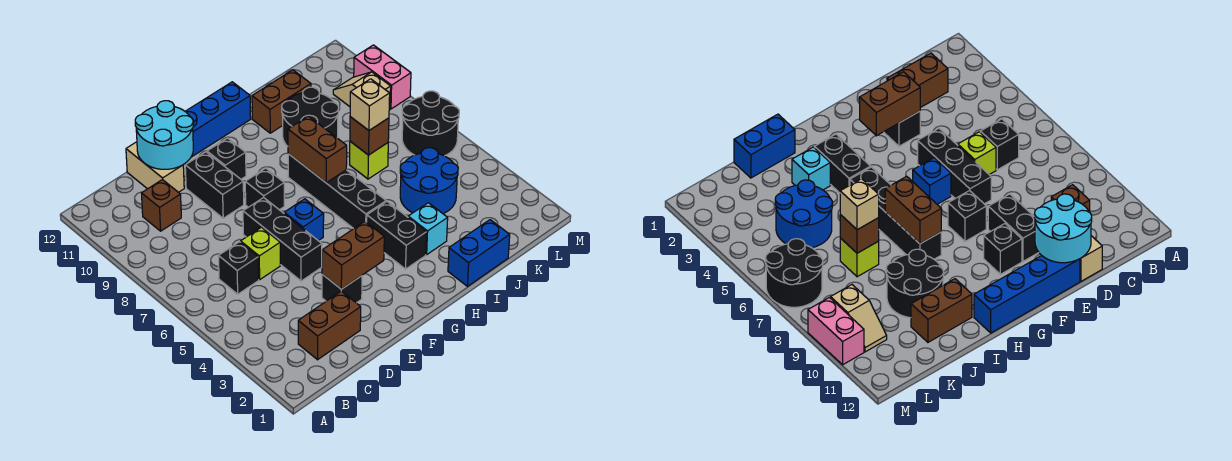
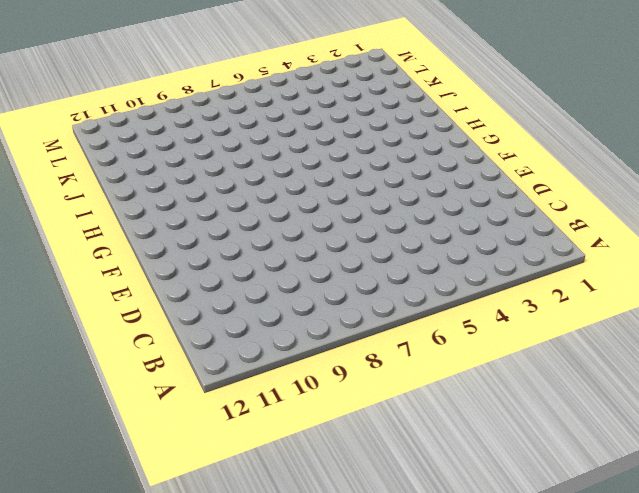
none -> brown 1x2 brick [298,291,361,360]
none -> black 1x1 brick [218,242,259,294]
none -> brown 1x1 brick [142,180,181,231]

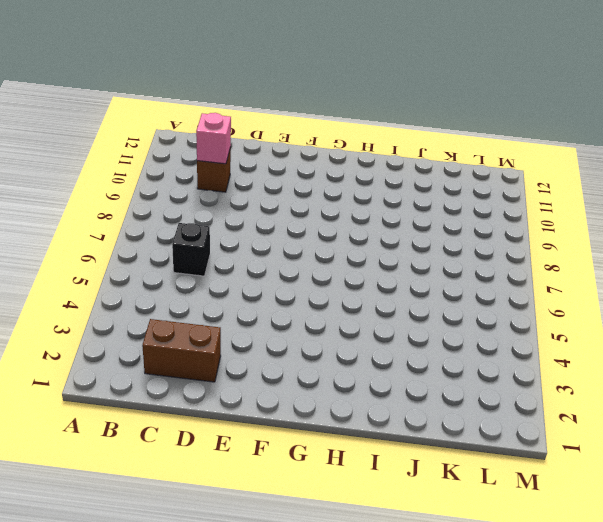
pink 1x1 brick [196,113,231,164] -> none
none -> lime 1x1 brick [241,227,280,279]
none -> tan 1x2 brick [126,142,184,192]
none -> black 1x1 brick [322,274,362,303]

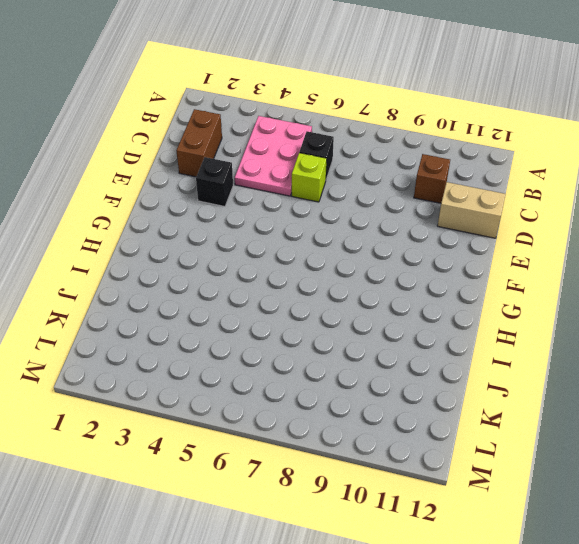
pink 2x3 plate [235,116,312,196] -> none
none -> black 1x3 brick [243,197,322,281]
none -> black 1x2 brick [185,152,244,218]
none -> blue 1x4 brick [185,82,251,157]

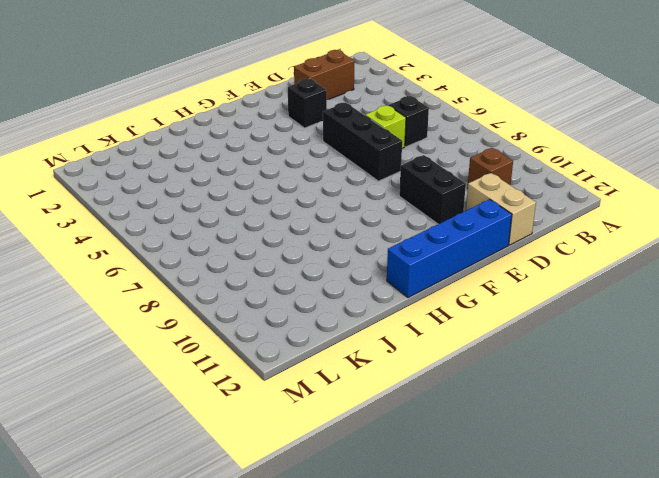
none -> blue 1x1 brick [284,199,324,241]
none -> black 1x1 brick [245,168,284,210]
none -> black 1x1 brick [207,138,246,179]

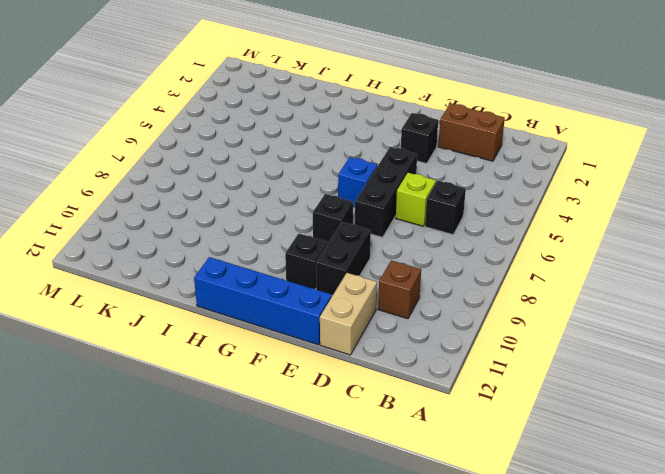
none -> black 1x2 brick [367,202,427,269]
none -> black 1x4 brick [288,154,386,229]
none -> blue 1x2 brick [448,220,510,286]

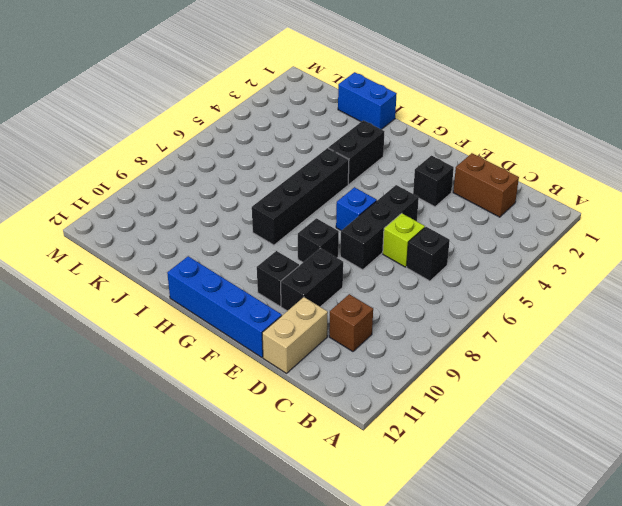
none -> cyan 1x1 brick [408,203,448,255]
none -> black 2x2 round brick [282,87,339,146]
none -> brown 1x2 brick [252,70,311,133]

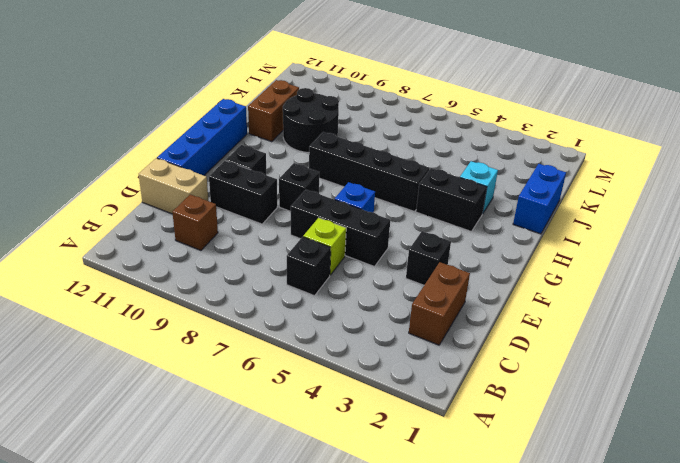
none -> blue 2x2 round brick [400,148,458,214]
none -> lime 1x1 brick [350,141,388,179]
none -> black 2x2 round brick [402,91,459,156]

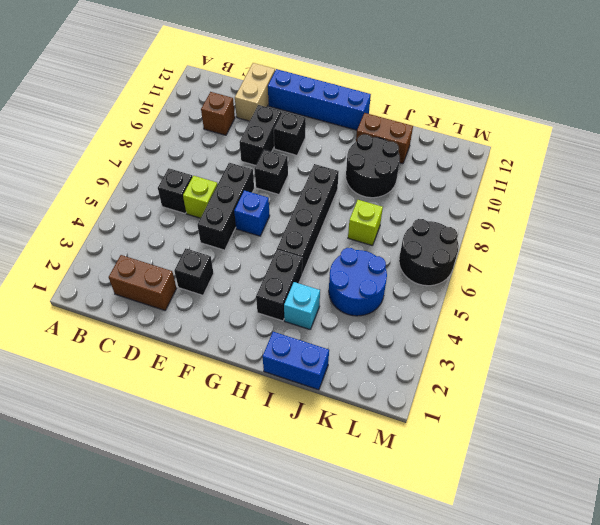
none -> tan 1x2 slope [333,72,391,110]
none -> pink 1x2 brick [354,45,411,109]
none -> cyan 2x2 round brick [135,101,193,169]

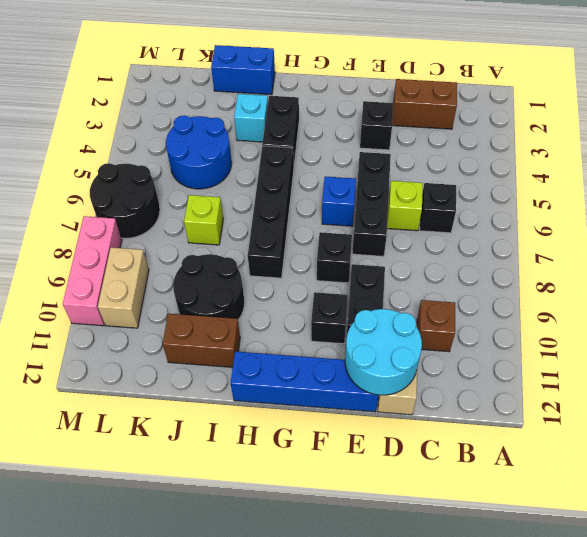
tan 1x2 brick [98,247,149,328] -> tan 1x2 slope [333,72,391,110]
pink 1x3 brick [63,216,122,326] -> pink 1x2 brick [354,45,411,109]
none -> brown 1x2 brick [322,221,384,289]
none -> brown 1x2 brick [288,116,347,183]
none -> brown 1x1 brick [350,117,389,155]

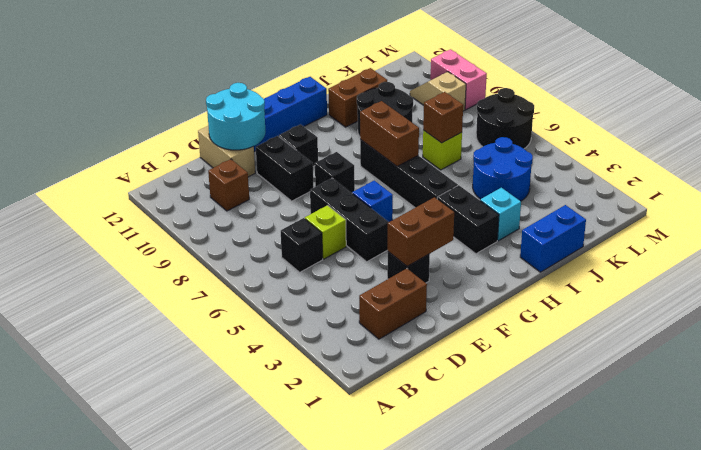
none -> tan 1x1 brick [350,79,390,130]

